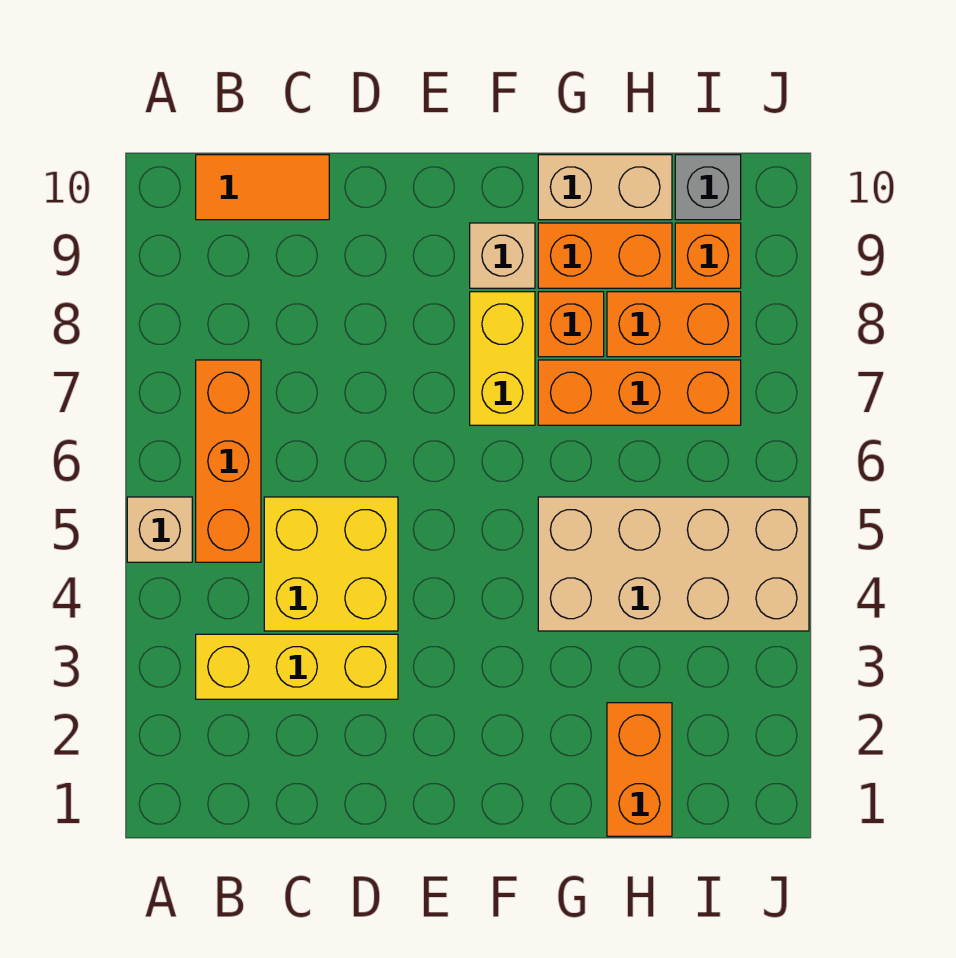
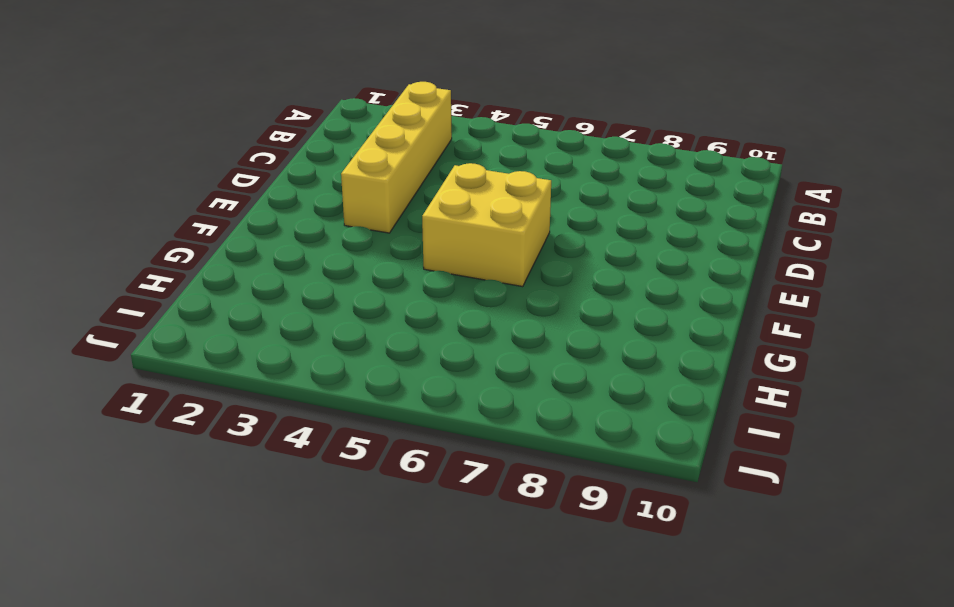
yellow 1x4 brick [341,82,452,233] -> yellow 1x3 brick [196,634,398,699]
yellow 2x2 brick [422,163,551,287] -> yellow 2x2 brick moved to [264,497,398,631]
none -> tan 1x1 brick [127,497,192,562]
none -> orange 1x3 brick [196,360,261,562]
none -> orange 1x2 tile [196,155,329,220]

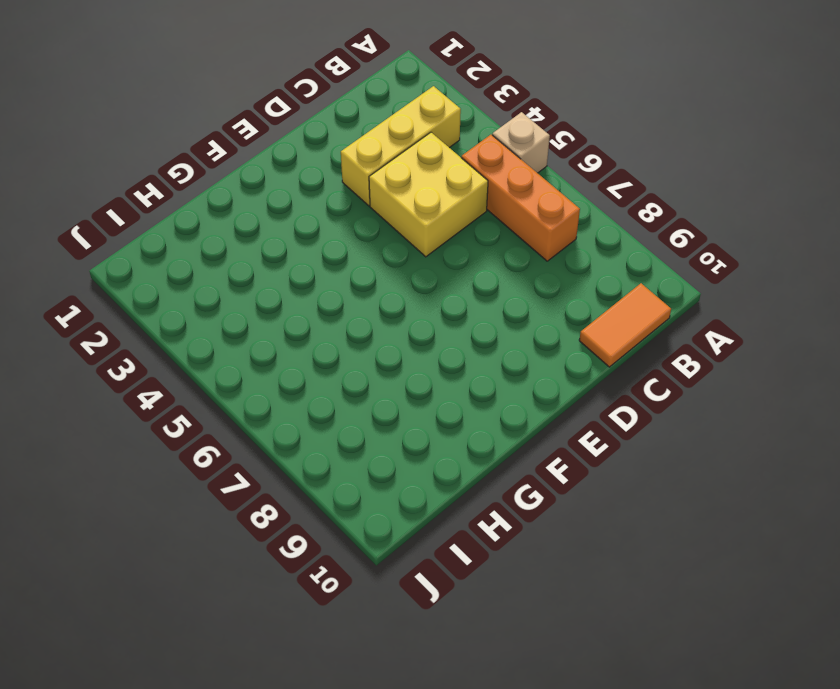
none -> yellow 1x2 brick [470,292,535,425]
none -> tan 1x1 brick [470,223,535,288]
none -> tan 2x4 brick [538,497,809,631]

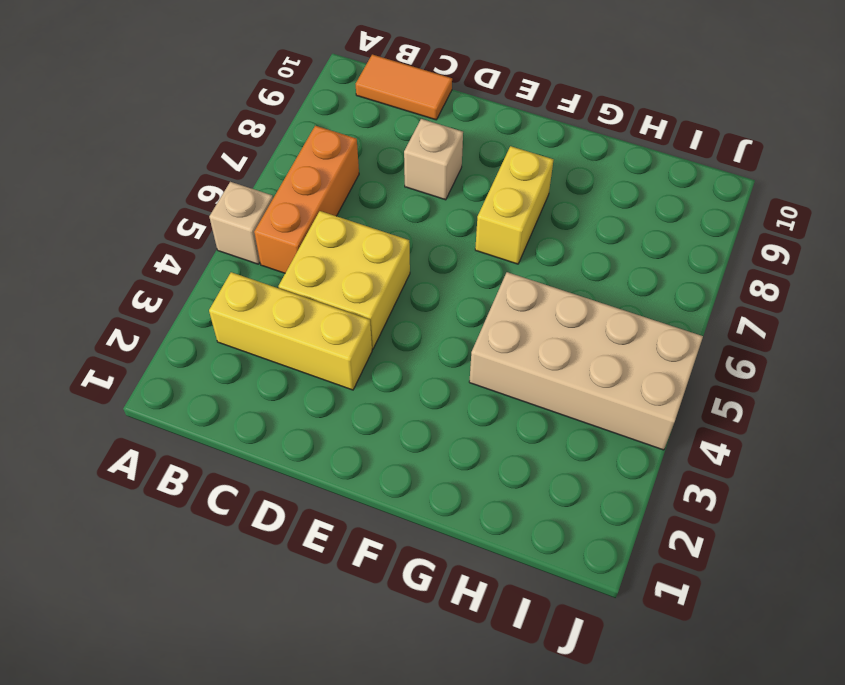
tan 1x1 brick [404,119,463,200] -> tan 1x1 brick moved to [470,223,535,288]
none -> orange 1x3 brick [538,360,741,425]
none -> orange 1x1 brick [538,292,604,357]
none -> orange 1x2 brick [538,223,672,288]

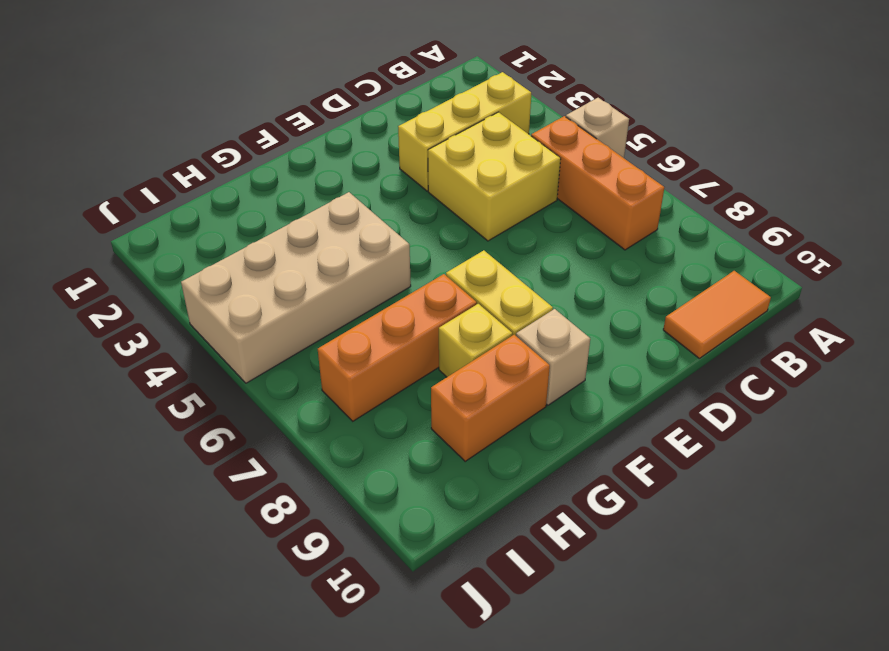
yellow 1x1 brick [439,304,512,377] -> orange 1x1 brick [538,292,604,357]
none -> tan 1x2 brick [538,155,672,220]
none -> orange 1x2 brick [607,703,672,836]
none -> orange 1x2 brick [607,292,741,357]

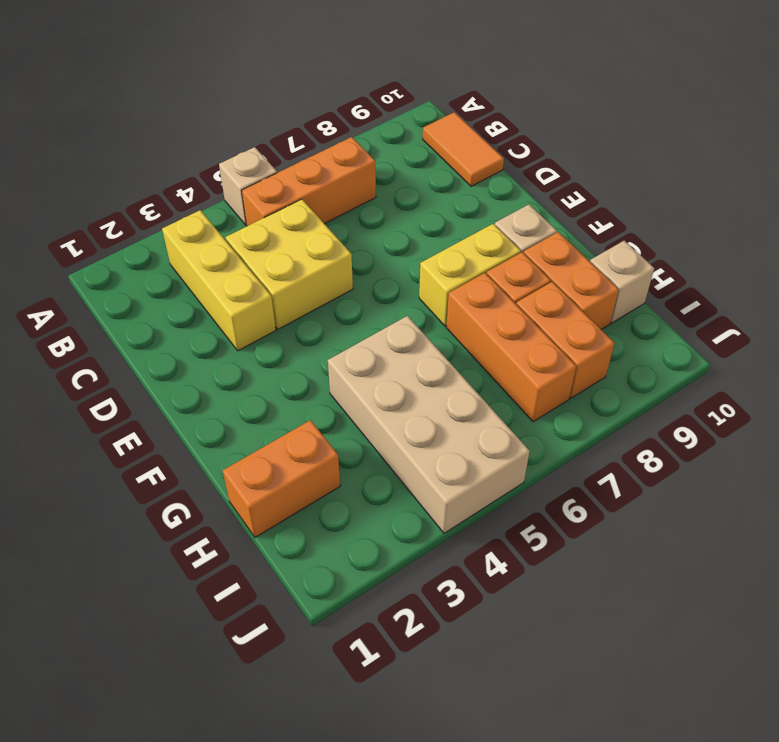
tan 1x1 brick [590,241,654,323] -> tan 1x2 brick [538,155,672,220]
none -> orange 1x1 brick [675,223,741,288]
none -> grey 1x1 brick [675,155,741,220]

